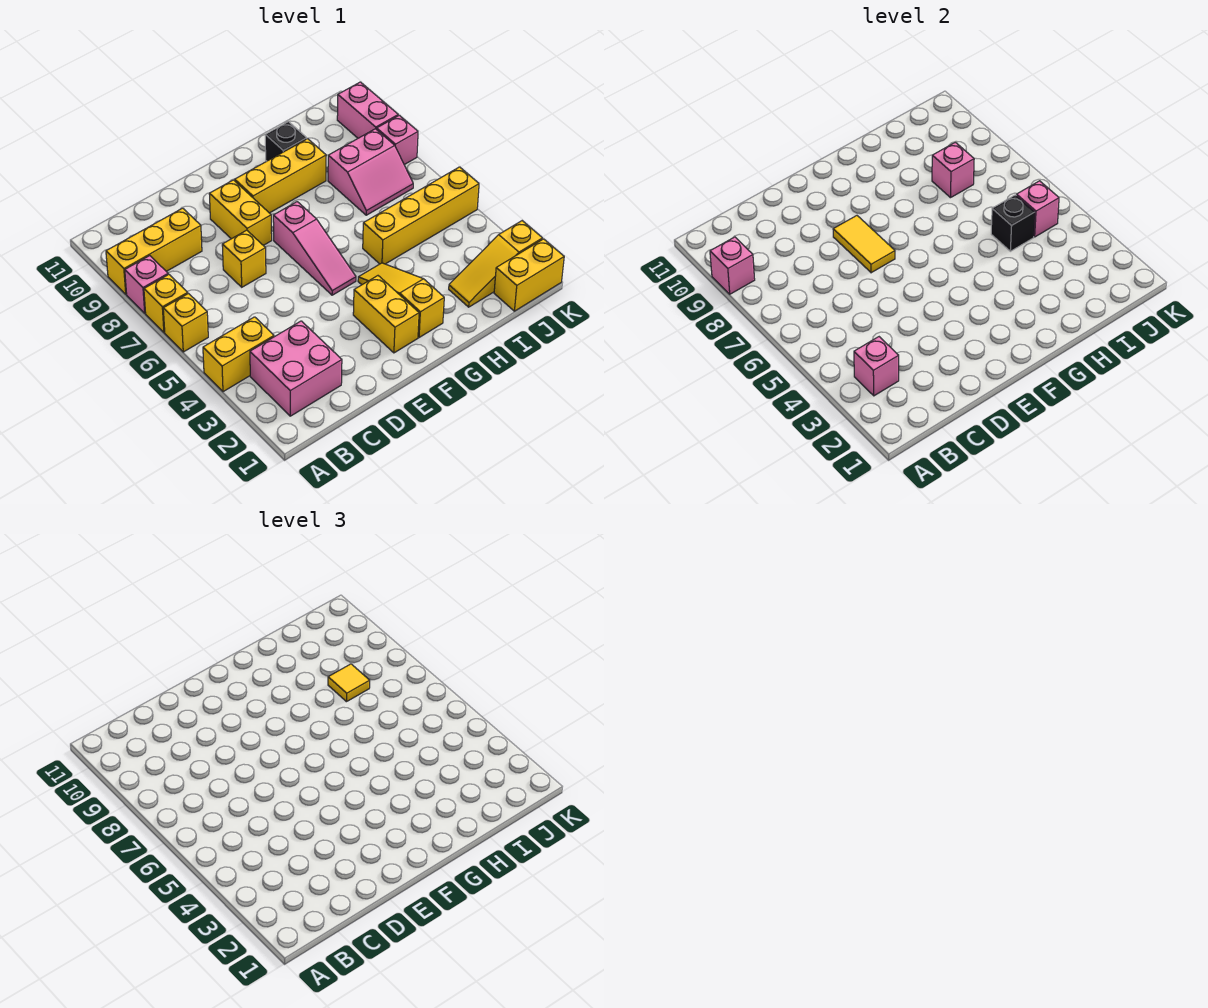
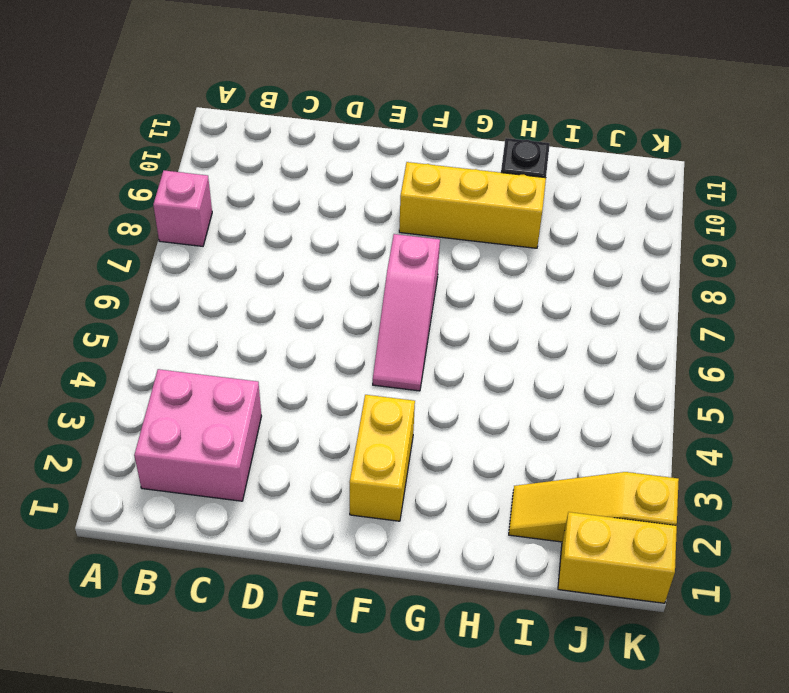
none -> yellow 1x2 brick [203,317,274,392]
none -> yellow 1x1 brick [163,294,208,352]
none -> yellow 1x1 brick [144,274,188,332]

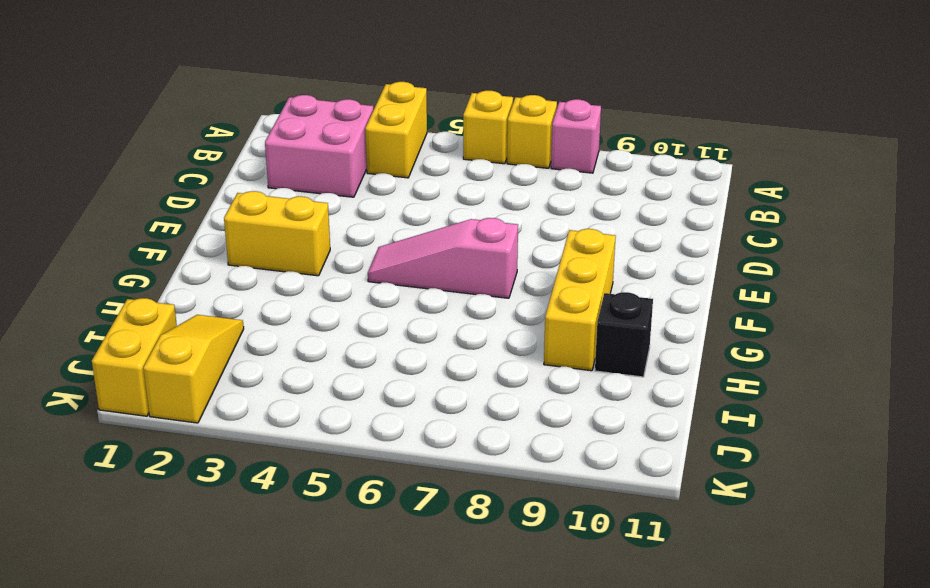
none -> yellow 1x3 brick [106,208,202,294]
none -> yellow 1x1 brick [222,230,266,287]
none -> yellow 1x2 brick [209,180,272,245]

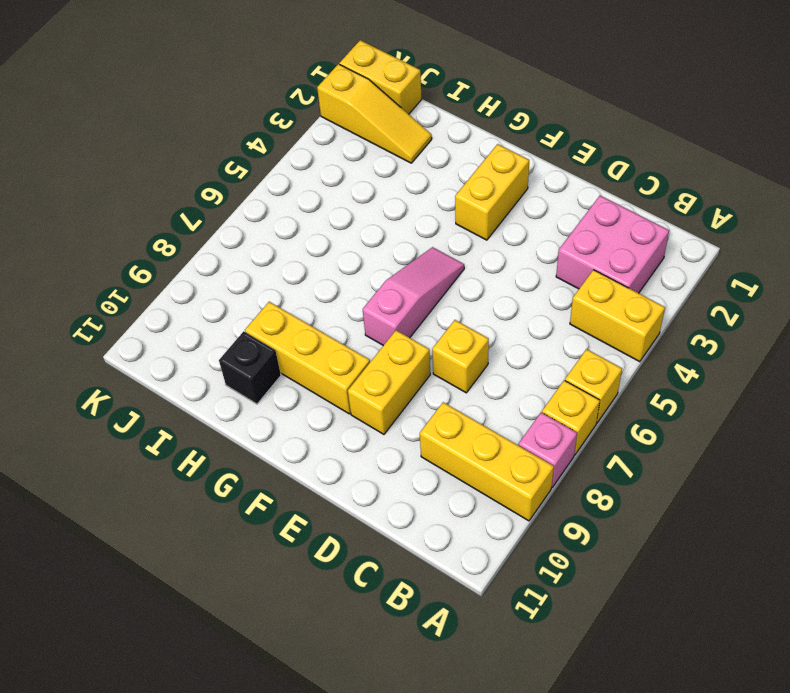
none -> yellow 1x3 slope [358,263,444,338]
none -> yellow 1x4 brick [363,167,479,264]
none -> pink 2x2 slope [328,129,413,215]

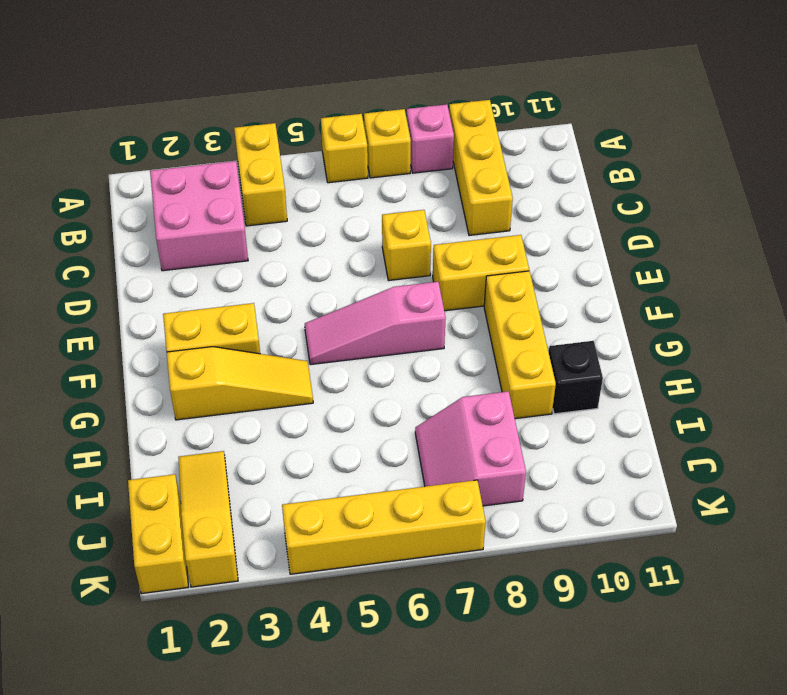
yellow 1x4 brick [282,480,486,574] -> yellow 1x4 brick turned to [363,167,479,264]
none -> pink 1x1 brick [377,115,418,165]
none -> pink 1x2 brick [337,82,398,138]
none -> pink 1x1 brick [710,237,755,294]

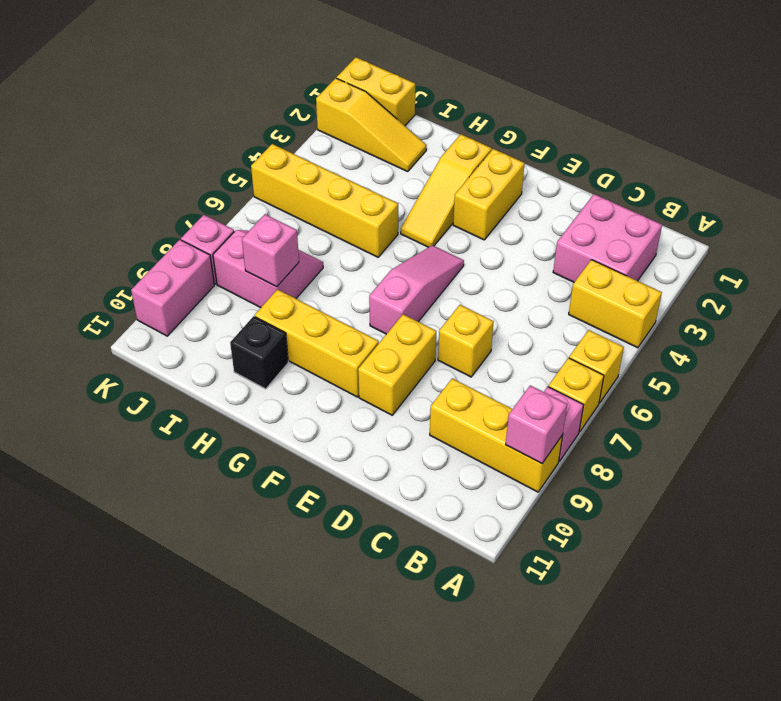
none -> pink 1x1 brick [854,337,899,396]
none -> yellow 1x2 tile [833,216,895,273]
none -> black 1x1 brick [991,195,1035,251]

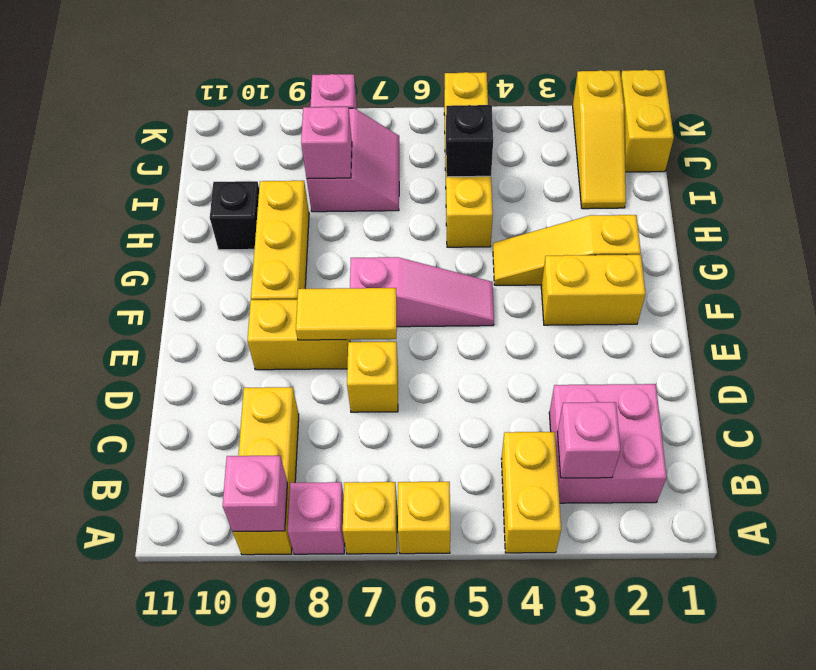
none -> pink 1x2 brick [337,82,398,138]
none -> pink 1x1 brick [1016,181,1059,237]
none -> yellow 1x1 tile [328,664,370,702]

